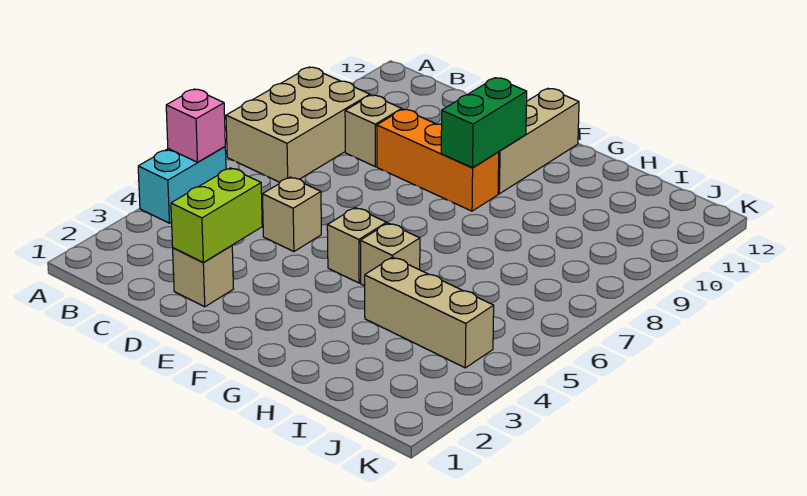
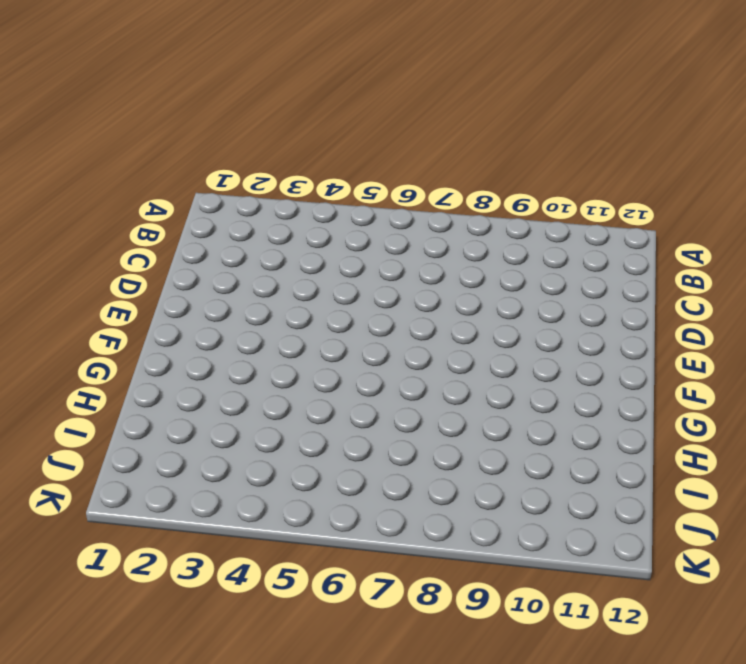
none -> cyan 1x2 brick [138,147,226,223]
none -> tan 2x3 brick [226,67,370,182]
none -> tan 1x1 brick [345,95,402,167]

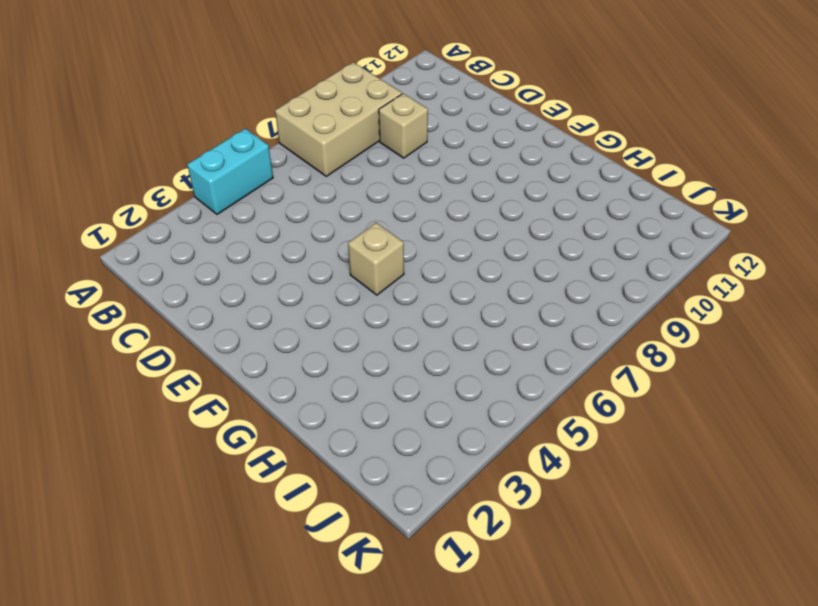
none -> tan 1x1 brick [173,245,233,307]
none -> tan 1x1 brick [262,177,321,252]
none -> orange 1x3 brick [377,109,499,211]

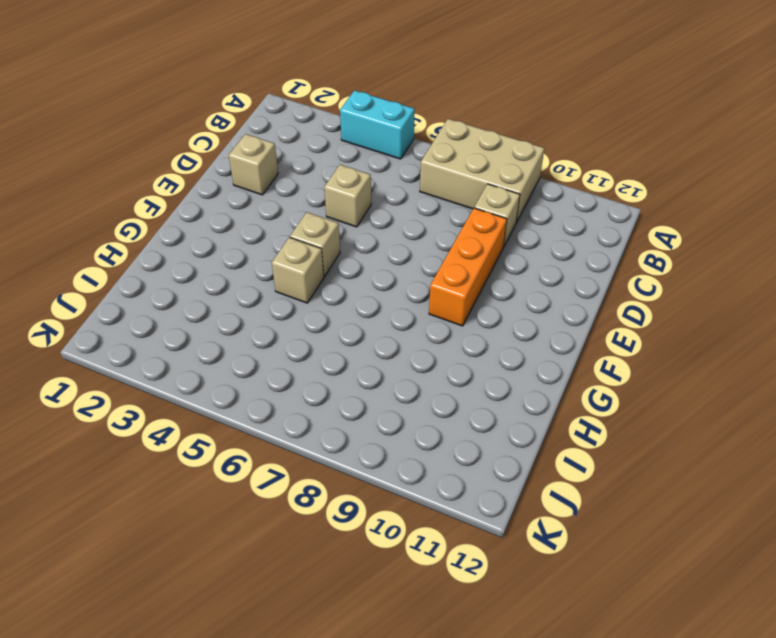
none -> tan 1x3 brick [498,88,579,194]
none -> tan 1x3 brick [365,257,494,368]
none -> pink 1x1 brick [166,89,225,162]

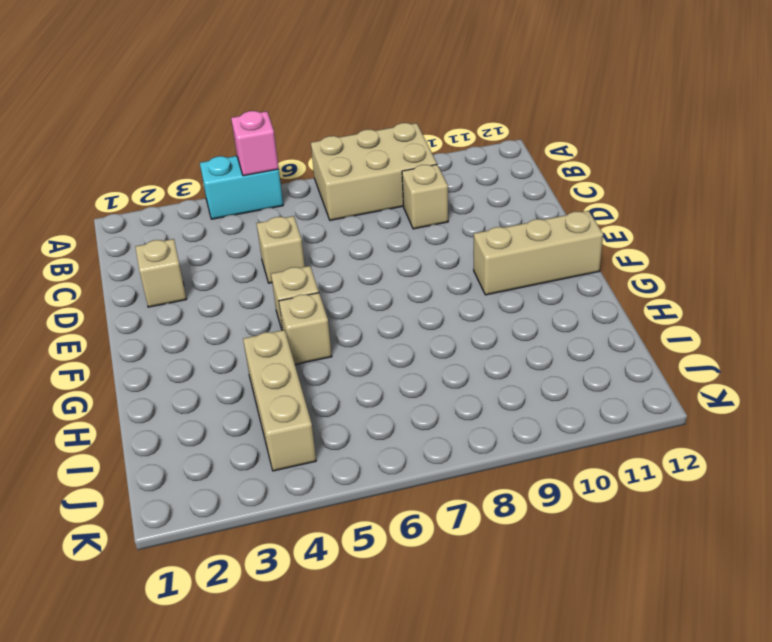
none -> orange 1x3 brick [377,109,499,211]
none -> lime 1x2 brick [171,168,262,262]
none -> green 1x2 brick [441,78,527,168]

